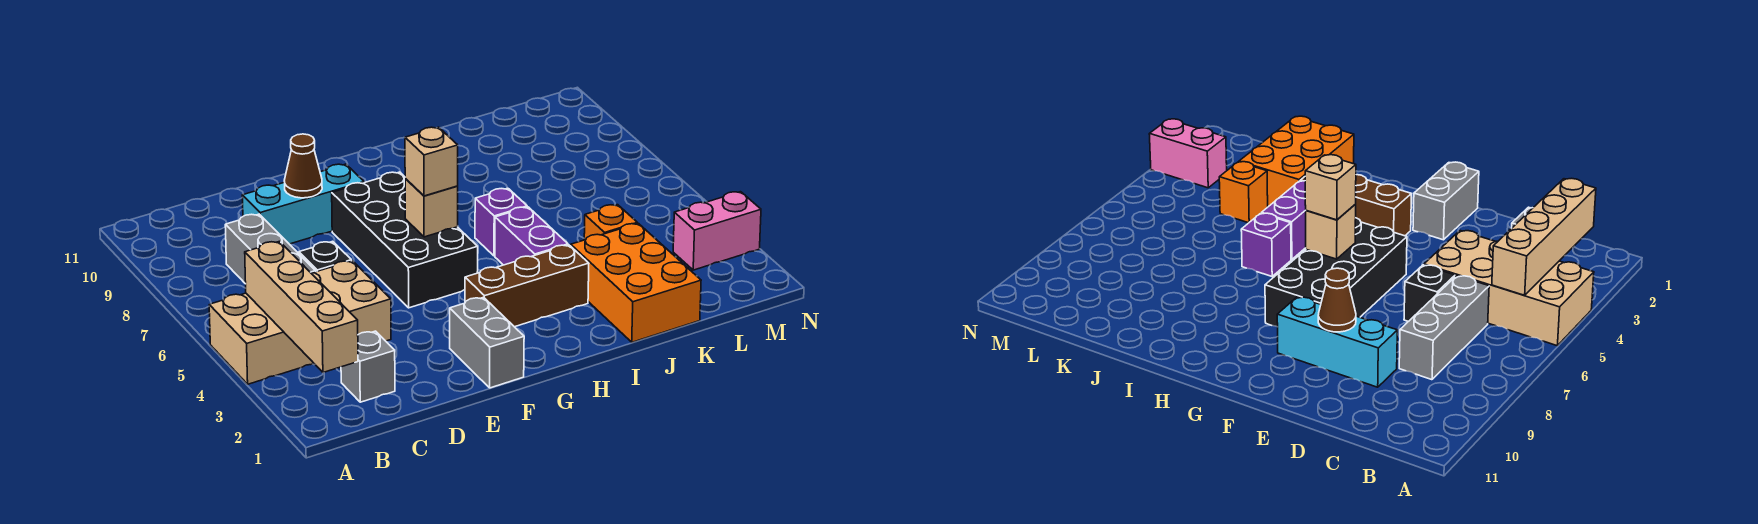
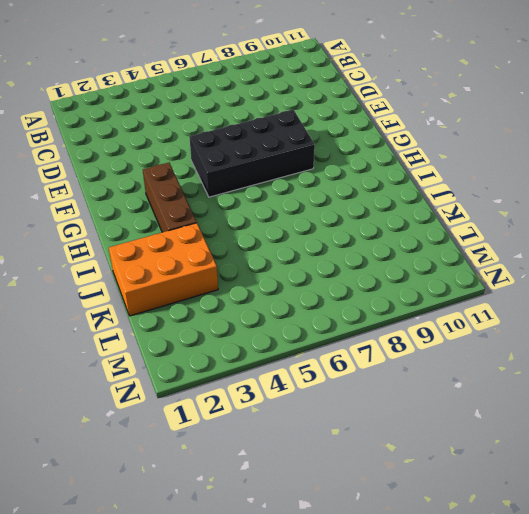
none -> tan 2x4 brick [209,261,391,384]
none -> grey 1x1 brick [341,331,395,402]
none -> grey 1x3 brick [225,214,316,284]

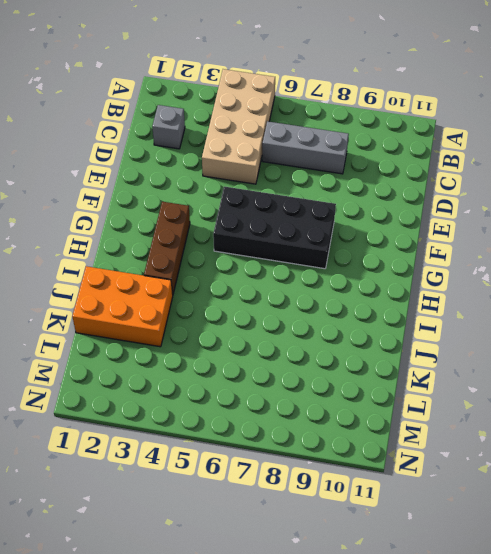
none -> black 1x1 brick [299,241,351,272]
none -> cyan 1x3 brick [242,164,364,244]
none -> grey 1x2 brick [450,297,524,388]

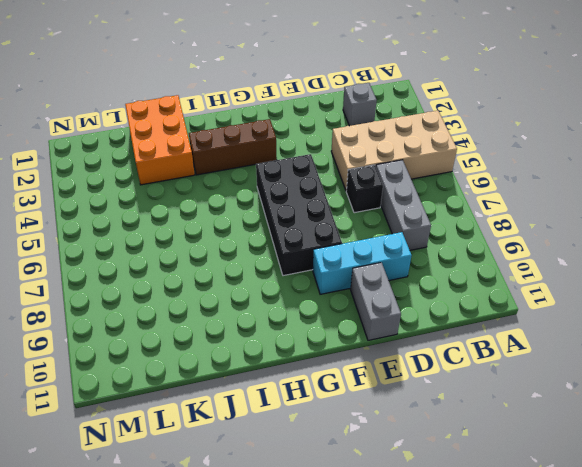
grey 1x2 brick [351,263,401,340] -> grey 1x2 brick moved to [450,297,524,388]
none -> purple 1x2 brick [495,207,568,265]
none -> purple 1x1 brick [475,188,527,256]
none -> orange 1x1 brick [584,205,637,240]

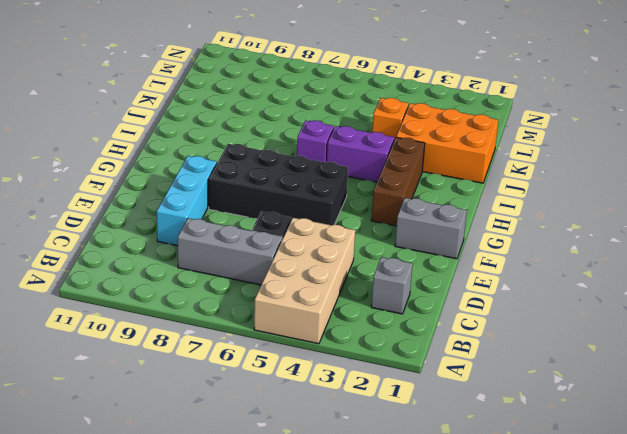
none -> pink 1x2 brick [673,192,761,270]
none -> tan 1x4 brick [245,241,358,373]
none -> brown 1x1 cone [284,134,322,198]

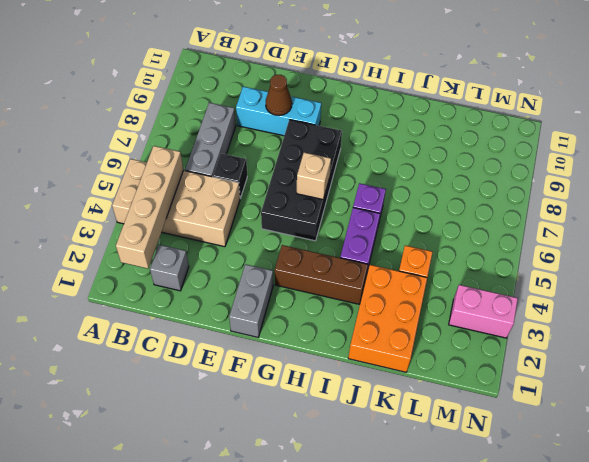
none -> tan 1x1 brick [405,127,458,196]

